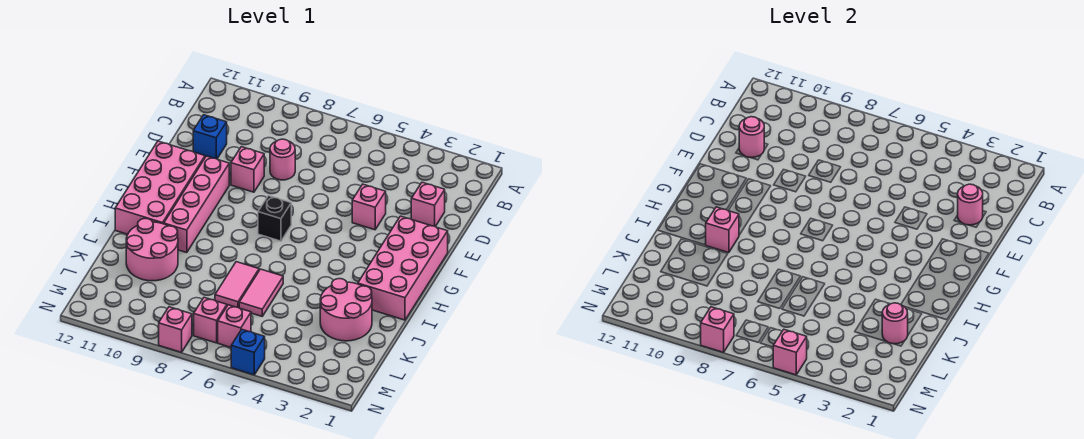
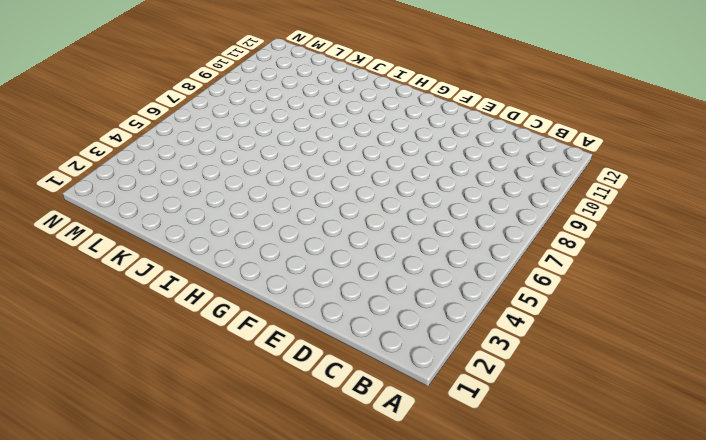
none -> pink 1x1 brick [411,182,445,227]
none -> pink 1x1 round brick [270,139,295,180]
none -> blue 1x1 brick [193,115,227,159]

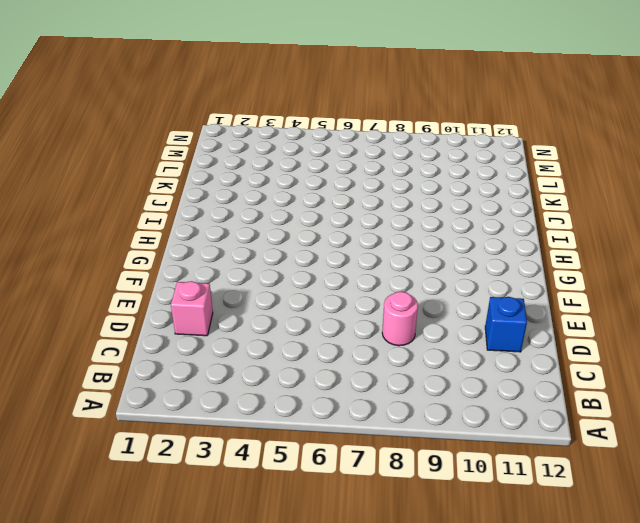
none -> pink 1x1 brick [352,184,386,230]
none -> pink 1x1 brick [231,147,264,192]
none -> pink 2x4 brick [358,216,448,320]

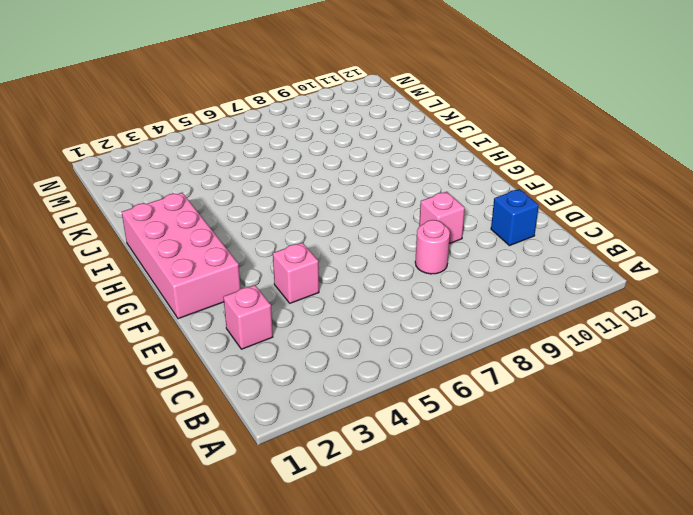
none -> pink 1x4 brick [164,156,229,253]
none -> pink 2x4 brick [115,141,205,234]
none -> black 1x1 brick [258,196,291,241]

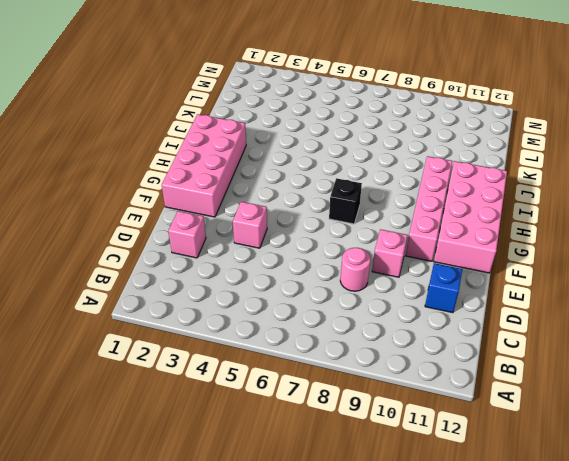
none -> pink 2x2 round brick [320,279,372,341]
none -> pink 1x2 tile [239,269,283,316]
none -> pink 1x2 tile [215,262,259,308]

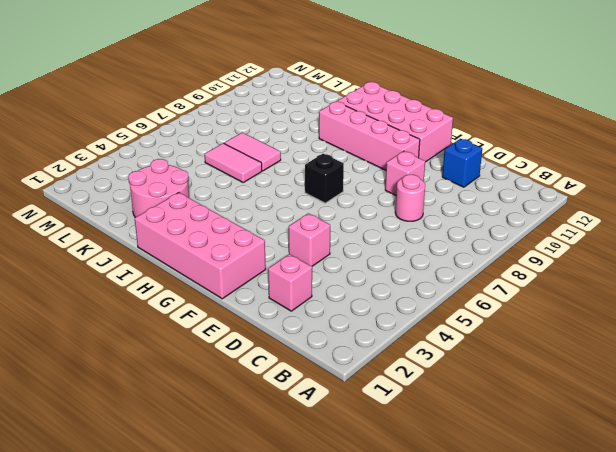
none -> pink 2x2 round brick [126,218,178,281]
none -> pink 1x1 brick [218,305,251,347]
none -> pink 1x1 brick [194,297,227,343]

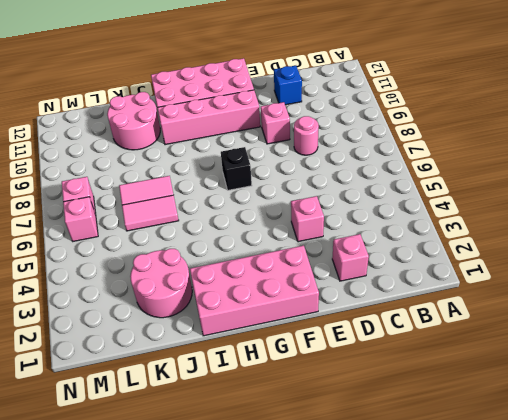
none -> blue 1x1 brick [231,330,265,375]
none -> pink 1x1 brick [159,307,192,352]
none -> pink 1x1 round brick [958,184,983,225]

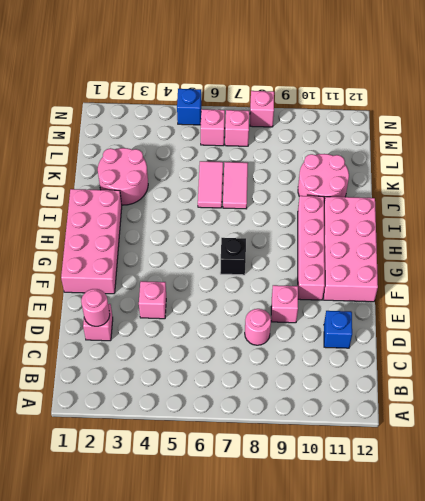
none -> pink 1x1 round brick [739,117,765,157]
none -> pink 1x1 brick [706,207,739,253]
none -> pink 1x1 round brick [882,303,908,344]

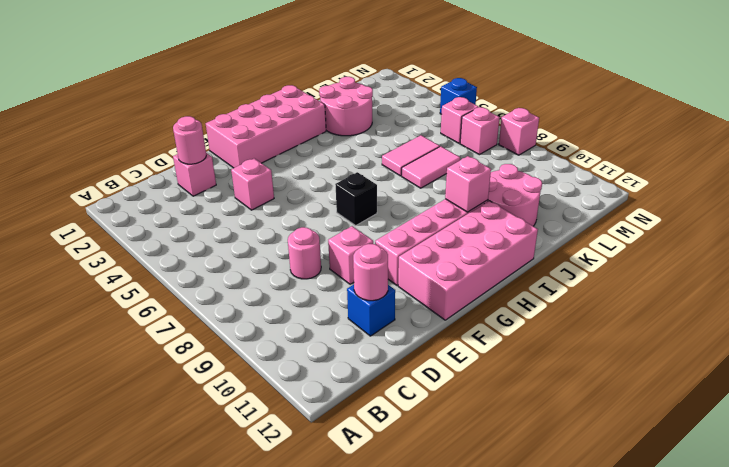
none -> pink 1x1 round brick [882,303,908,344]
none -> pink 1x1 brick [773,330,807,375]
none -> pink 1x1 brick [701,307,734,352]

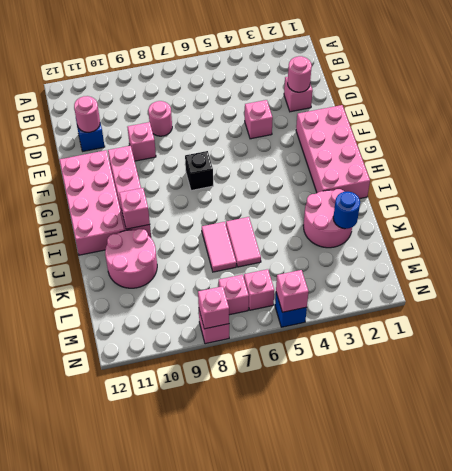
blue 1x1 round brick [333,192,360,229] -> pink 1x1 round brick [882,303,908,344]

